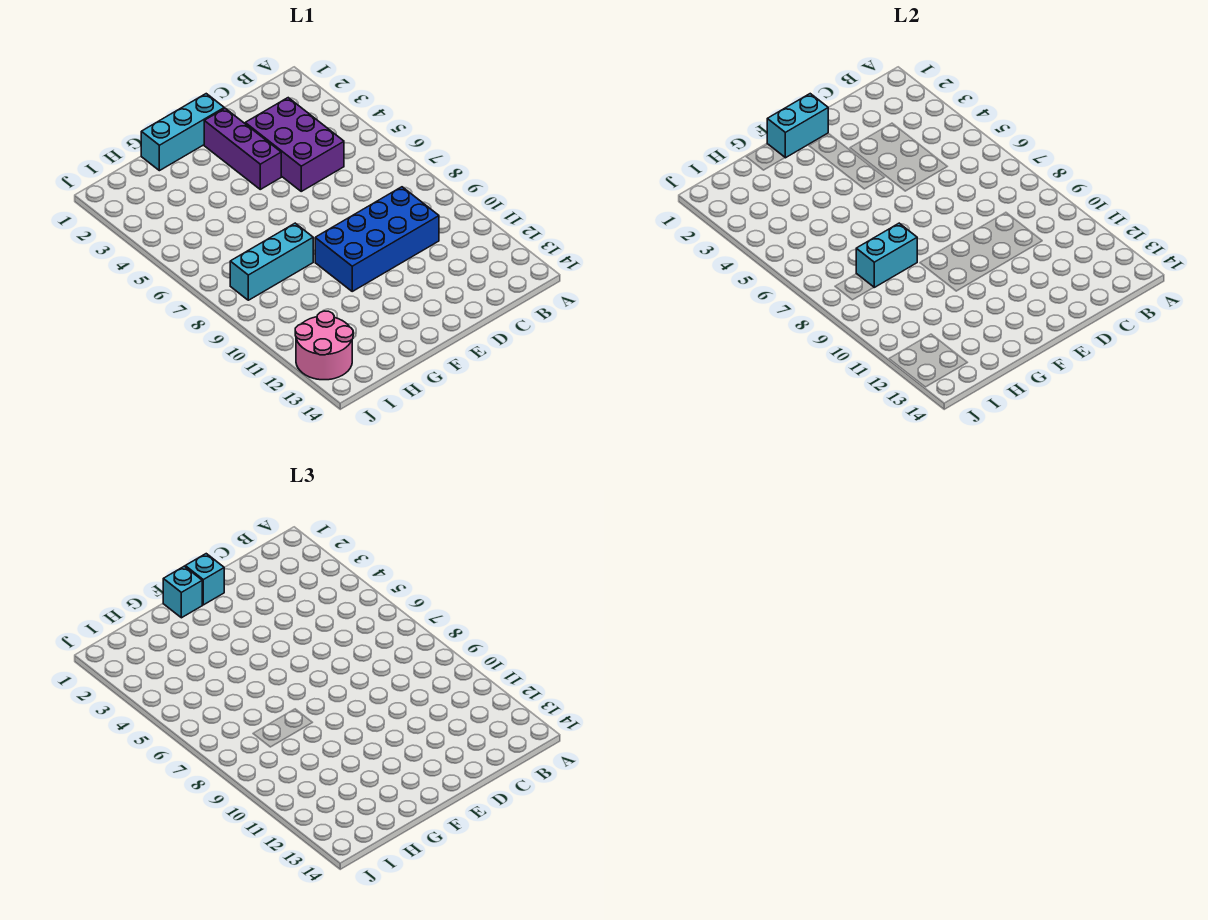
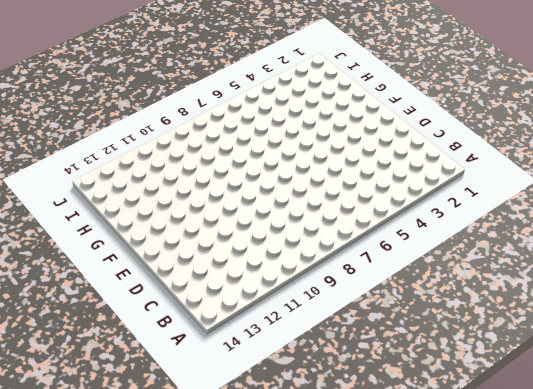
none -> purple 2x3 brick [245,98,344,191]
none -> blue 2x4 brick [315,187,439,291]

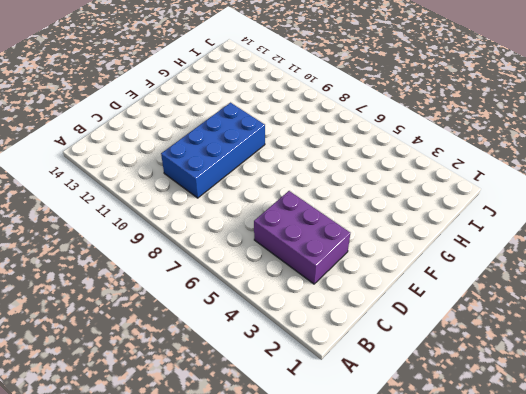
none -> cyan 1x3 brick [141,94,224,171]
none -> purple 1x3 brick [204,108,281,189]

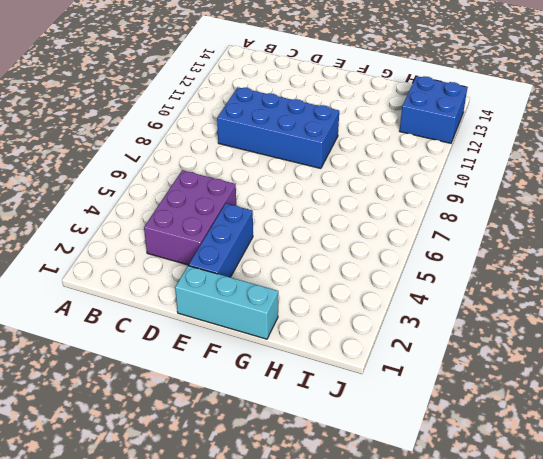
blue 1x3 brick [189,204,253,277] -> purple 1x3 brick [204,108,281,189]
blue 2x2 brick [400,76,467,143] -> pink 2x2 round brick [295,311,353,380]
none -> cyan 1x3 brick [230,223,313,300]
none -> cyan 1x2 brick [767,94,828,158]

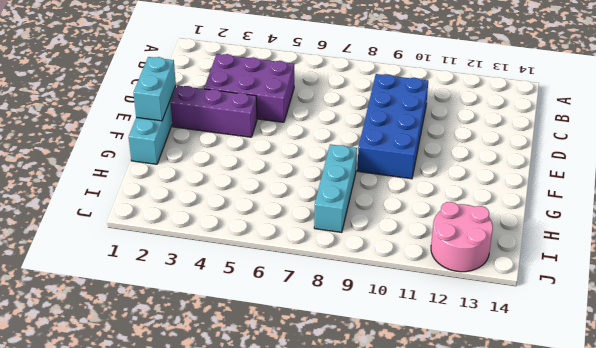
none -> cyan 1x2 brick [856,223,917,287]
none -> cyan 1x1 brick [185,554,224,605]

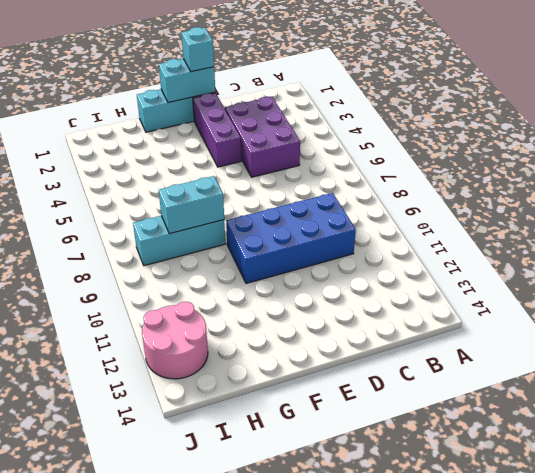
none -> cyan 1x1 brick [163,566,202,618]

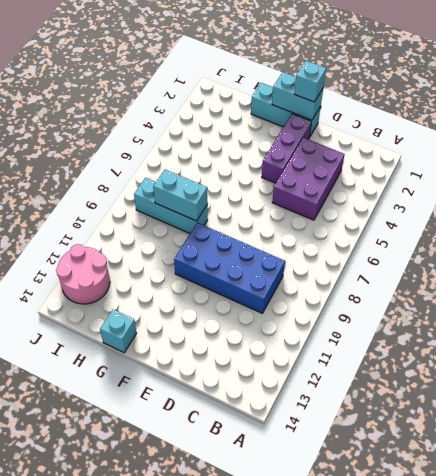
cyan 1x1 brick [100,310,137,353] -> cyan 1x1 brick moved to [163,566,202,618]

